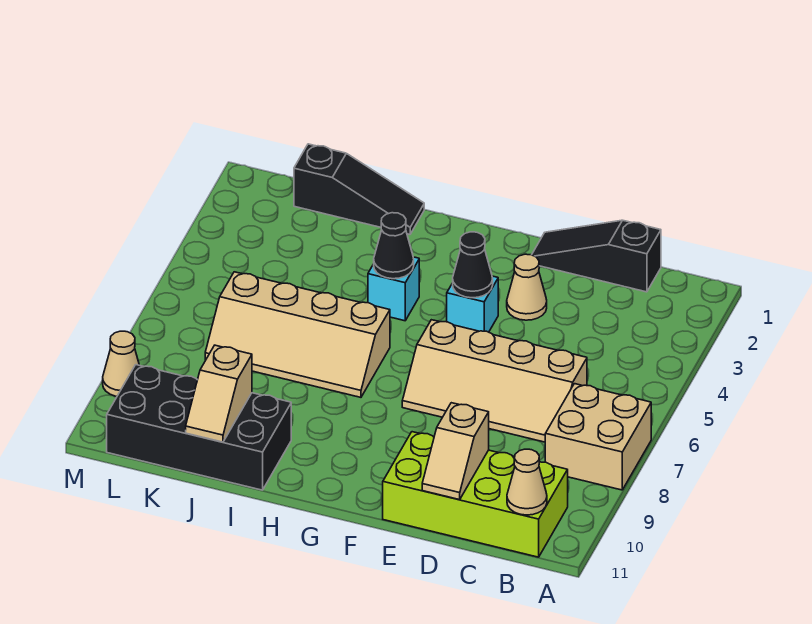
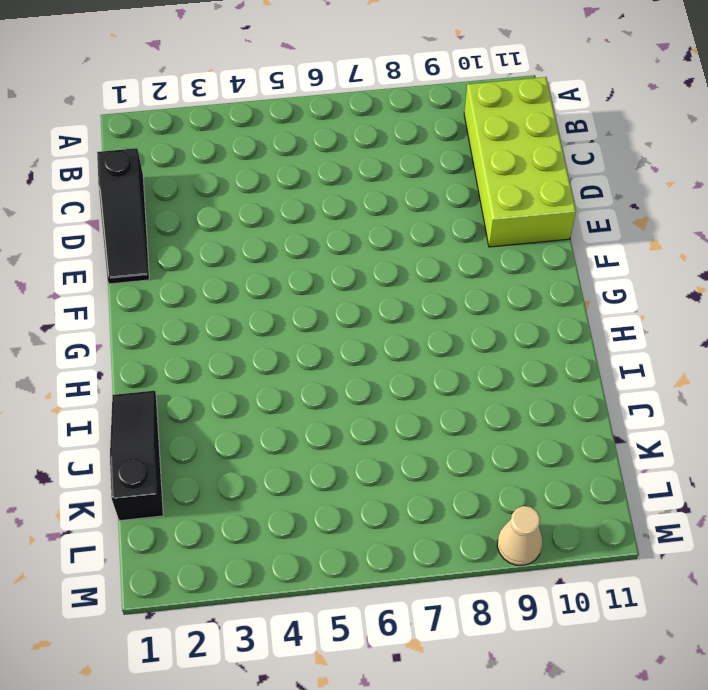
none -> tan 2x2 brick [545,384,651,490]
none -> tan 2x4 slope [402,320,587,442]
none -> tan 1x1 cone [507,254,547,320]

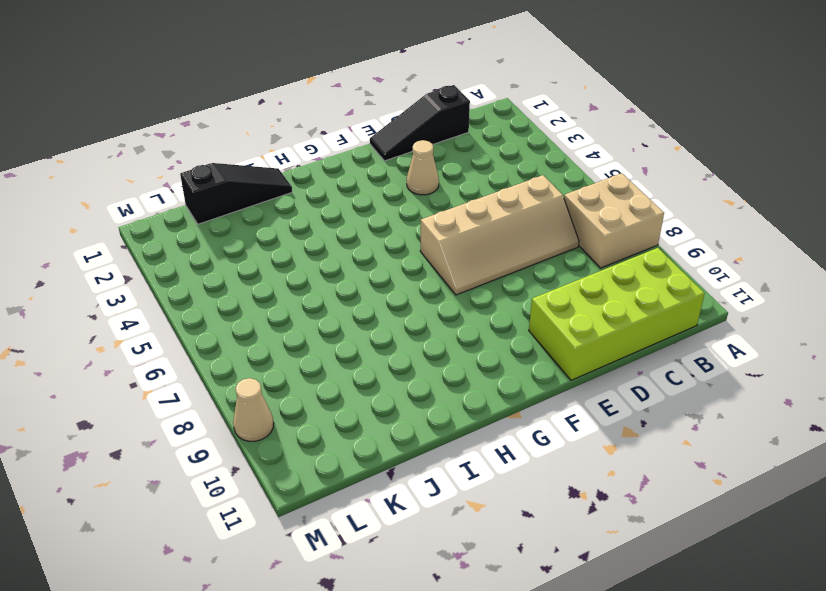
none -> cyan 1x1 brick [447,276,498,332]
none -> cyan 1x1 brick [368,257,419,321]
none -> tan 2x4 slope [205,272,390,397]

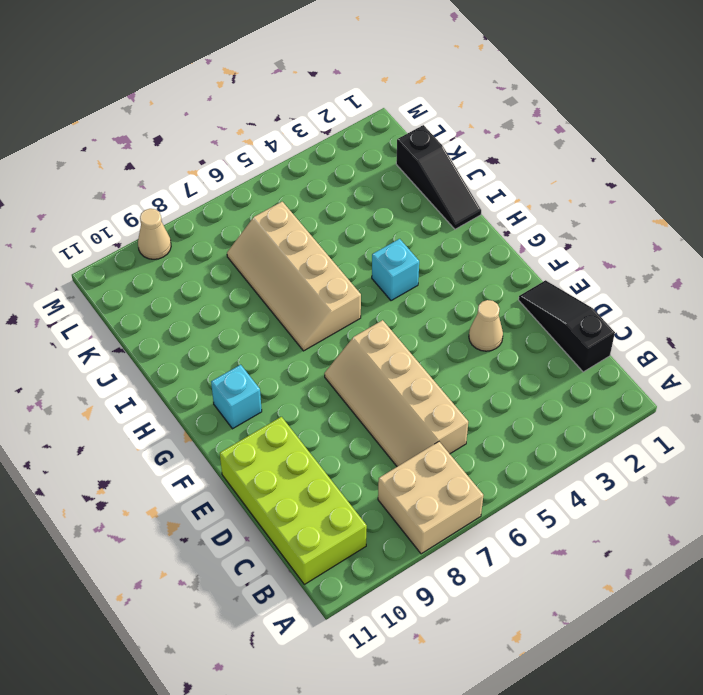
cyan 1x1 brick [211,365,262,429] -> cyan 1x1 brick moved to [447,276,498,332]
none -> black 2x4 brick [107,365,291,490]
none -> tan 1x1 cone [507,449,547,515]
none -> tan 1x2 slope [422,403,489,500]

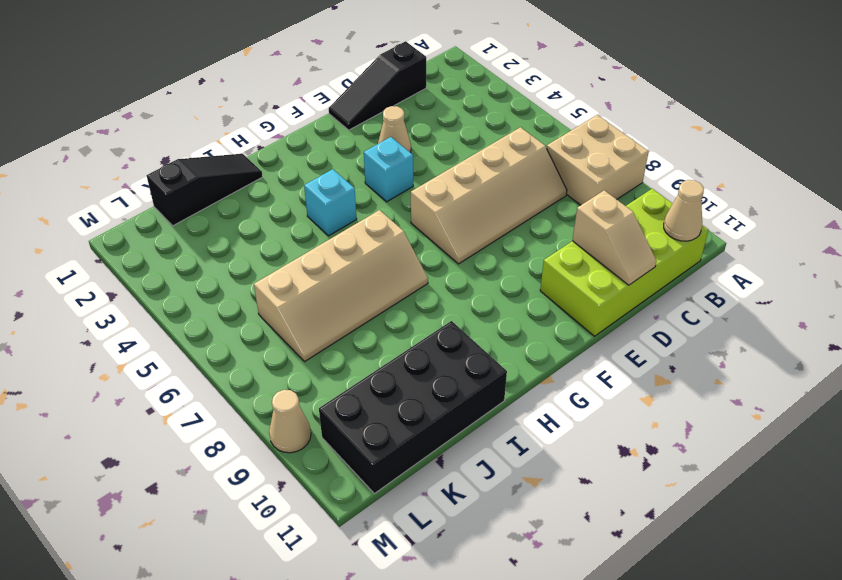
none -> black 1x1 cone [453,232,493,298]
none -> black 1x1 cone [374,213,414,279]
none -> tan 1x2 slope [186,345,252,442]

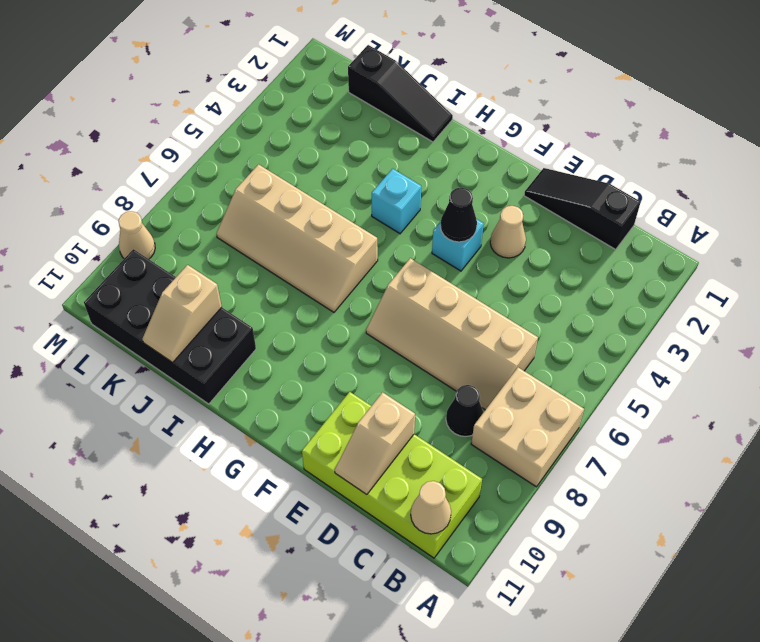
black 1x1 cone [446,385,483,437] -> black 1x1 cone moved to [374,213,414,279]

